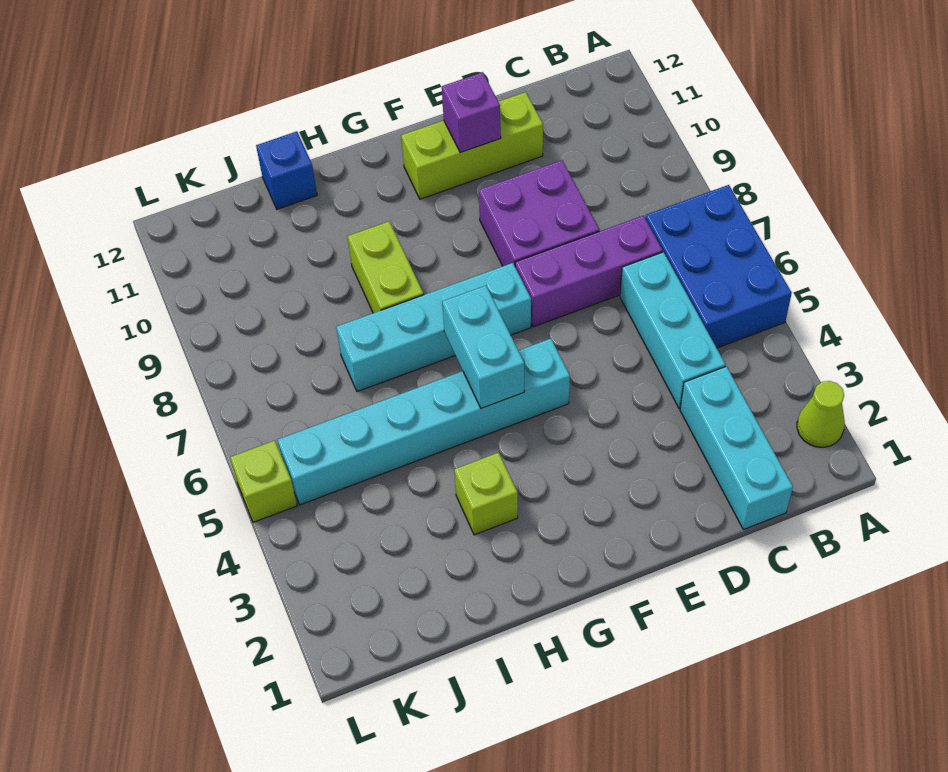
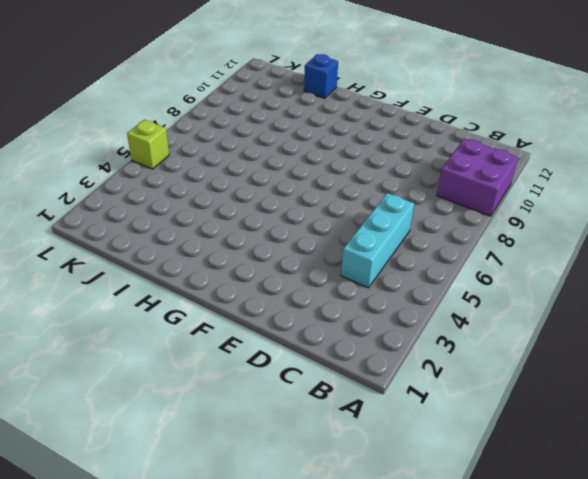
purple 2x2 brick [437,138,518,216] -> purple 2x2 brick moved to [479,160,599,266]
none -> lime 1x1 cone [797,381,845,447]
none -> blue 2x3 brick [645,185,792,348]
none -> cyan 1x3 brick [680,366,793,530]

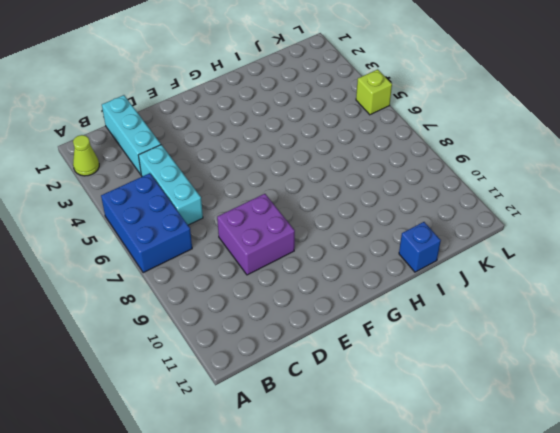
none -> purple 1x3 brick [515,216,663,327]
none -> lime 1x3 brick [401,92,543,199]
none -> cyan 1x6 brick [278,338,570,505]

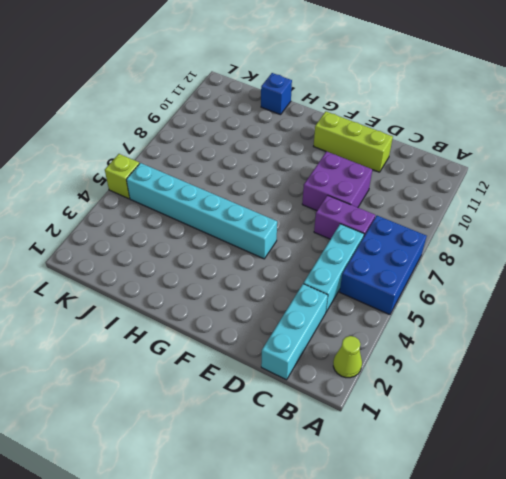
purple 1x2 brick [314,195,375,239] -> purple 1x3 brick [515,216,663,327]
none -> cyan 1x4 brick [336,263,531,392]
none -> lime 1x1 brick [454,453,518,535]
none -> lime 1x2 brick [348,221,424,313]

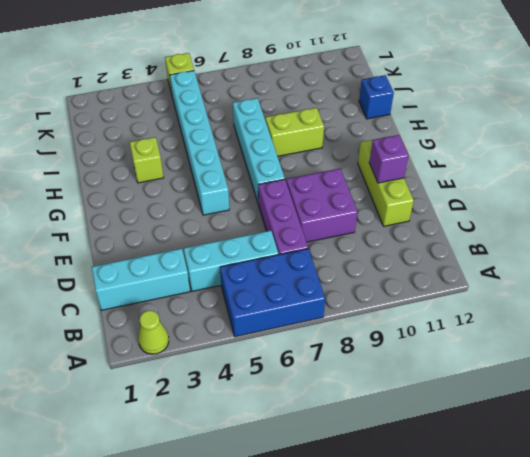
none -> cyan 1x2 brick [442,286,524,408]

